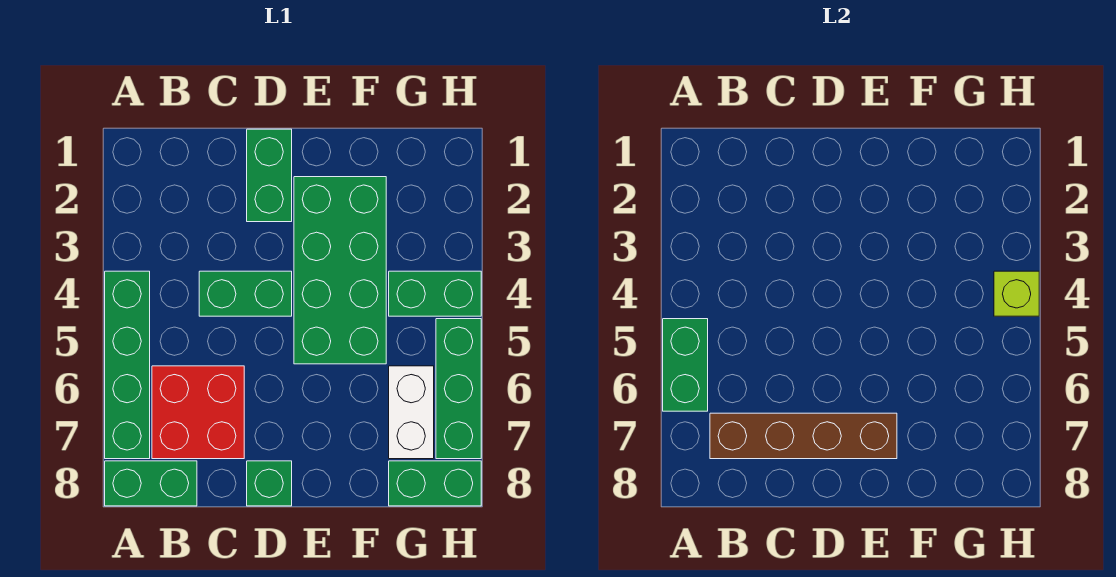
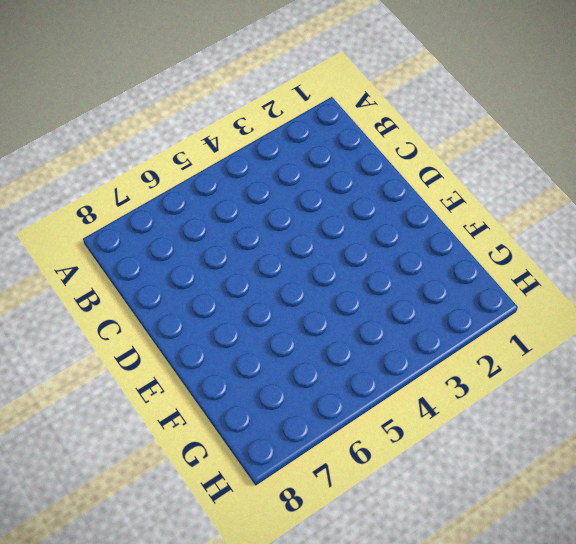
none -> green 1x4 brick [105,271,150,459]
none -> green 1x2 brick [105,461,197,506]
none -> red 2x2 brick [152,366,244,459]

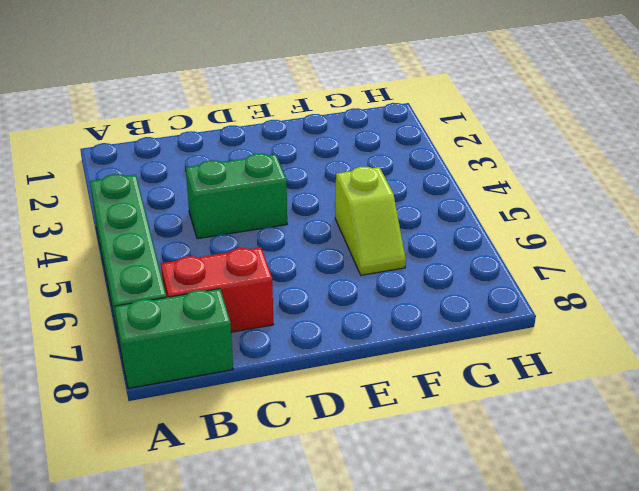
red 1x2 brick [161,247,273,332] -> red 2x2 brick [152,366,244,459]
lime 1x2 slope [335,167,406,275] -> green 2x4 brick [294,177,386,364]
none -> green 1x2 brick [247,129,292,222]
none -> green 1x1 brick [247,461,292,506]
none -> green 1x2 brick [389,271,481,316]

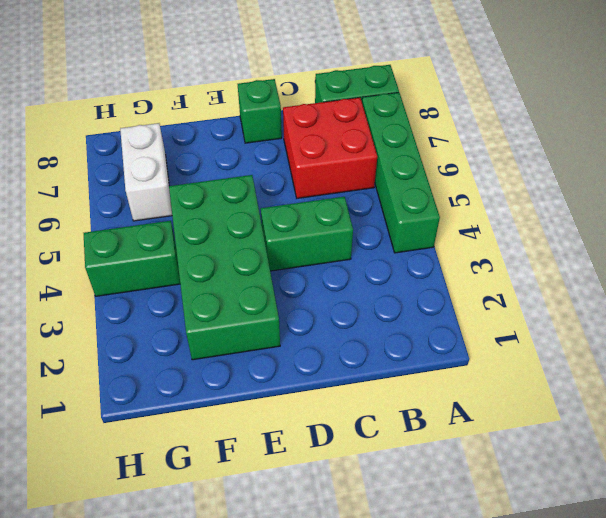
none -> green 1x2 brick [247,129,292,222]
none -> green 1x2 brick [389,461,481,506]
none -> green 1x3 brick [436,319,481,459]

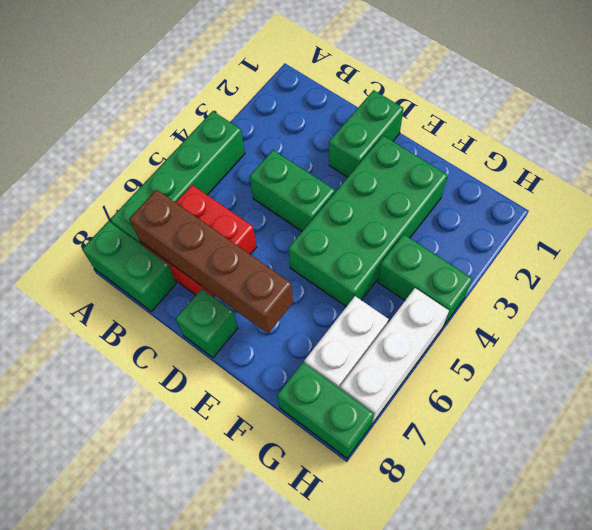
white 1x3 brick [340,288,449,424] -> green 1x3 brick [436,319,481,459]
none -> green 1x2 brick [663,319,708,411]
none -> lime 1x1 brick [994,271,1039,316]

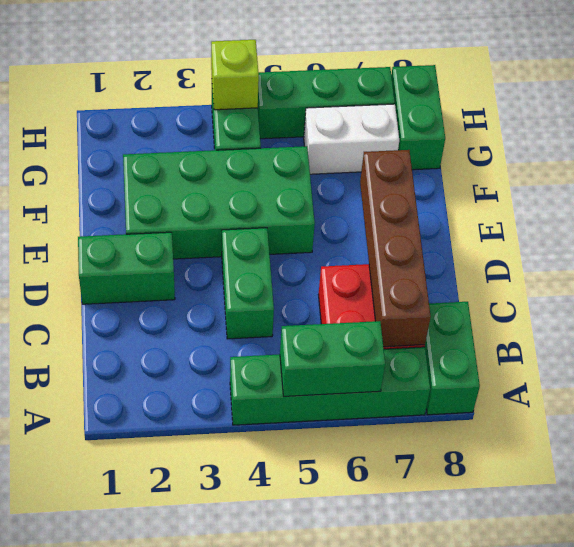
none -> green 1x1 brick [247,461,292,506]

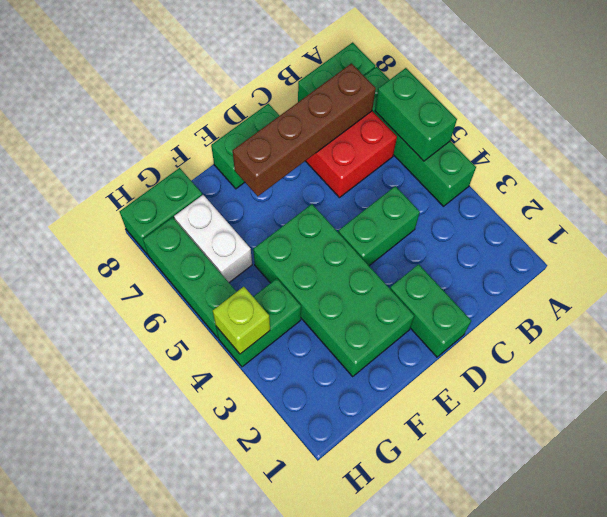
green 1x2 brick [211,104,280,189] -> green 1x1 brick [247,461,292,506]

